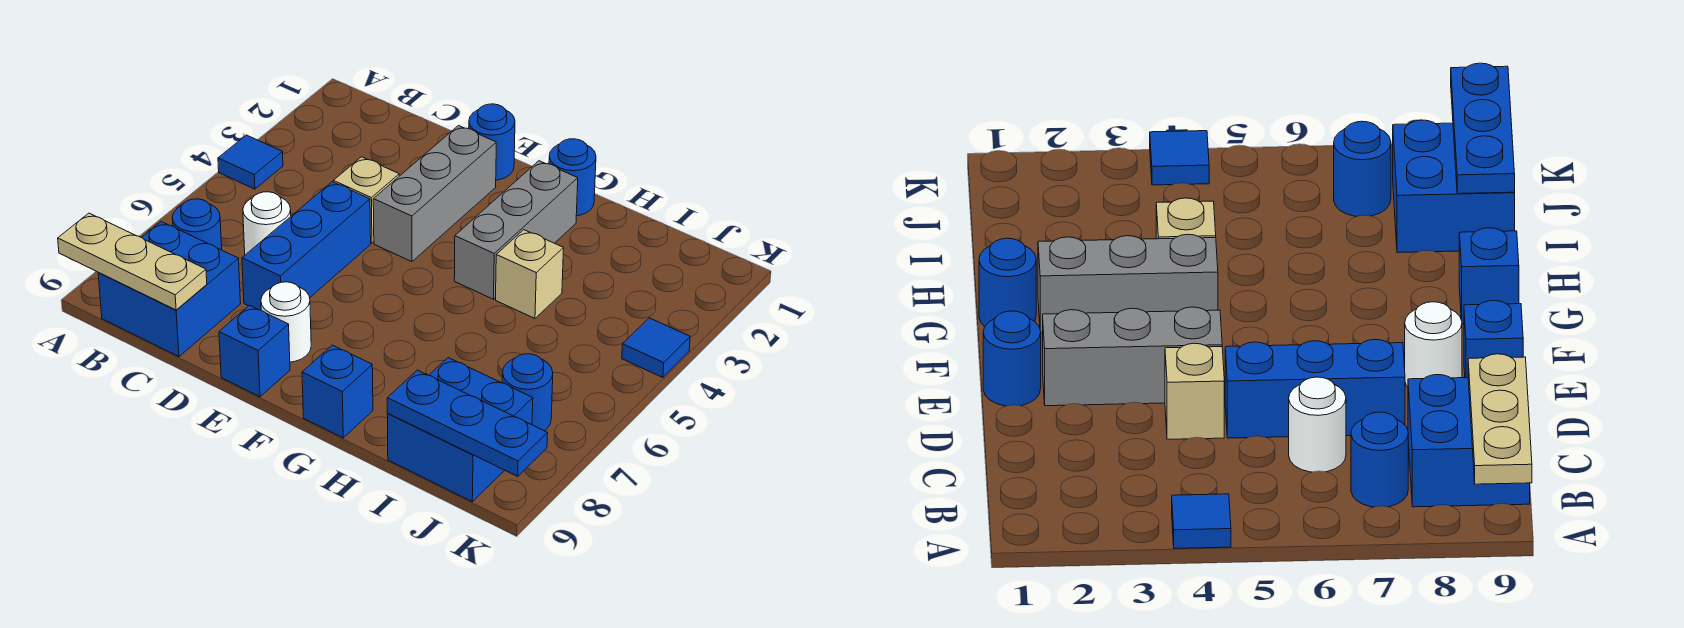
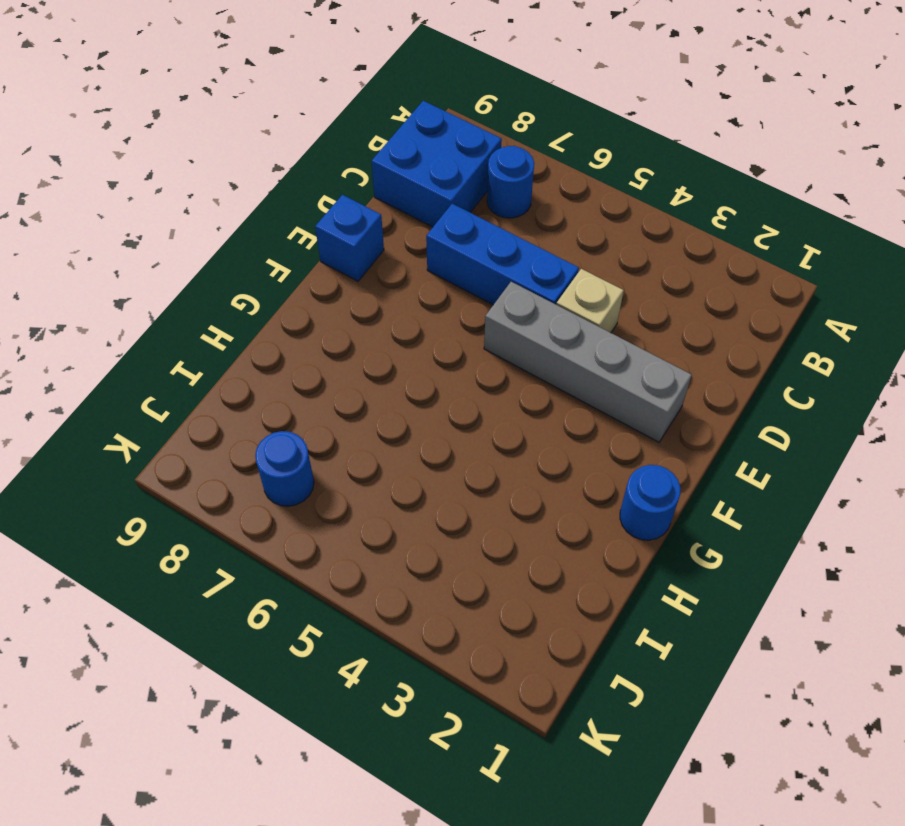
grey 1x4 brick [484,282,691,442] -> grey 1x3 brick [373,126,496,262]
none -> blue 1x1 tile [218,135,283,189]
none -> white 1x1 round brick [243,192,291,255]
none -> blue 1x1 round brick [469,104,515,180]

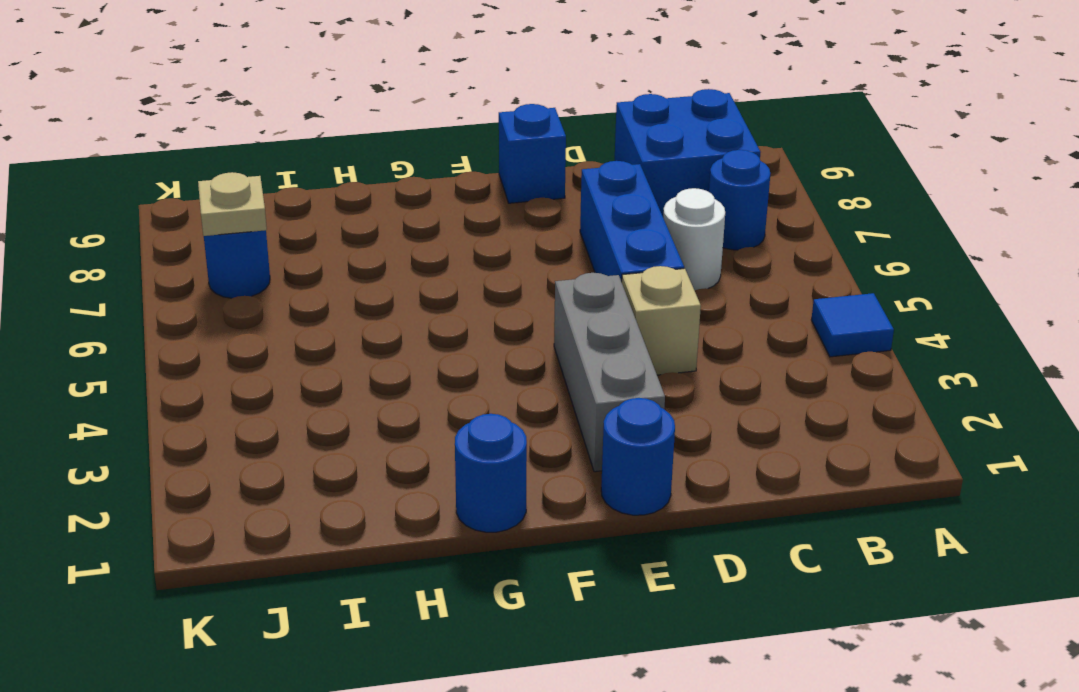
tan 1x1 plate [198,172,267,236] -> none
none -> white 1x1 round brick [261,282,311,362]
none -> grey 1x3 brick [454,161,578,299]
none -> blue 1x1 brick [302,345,373,438]

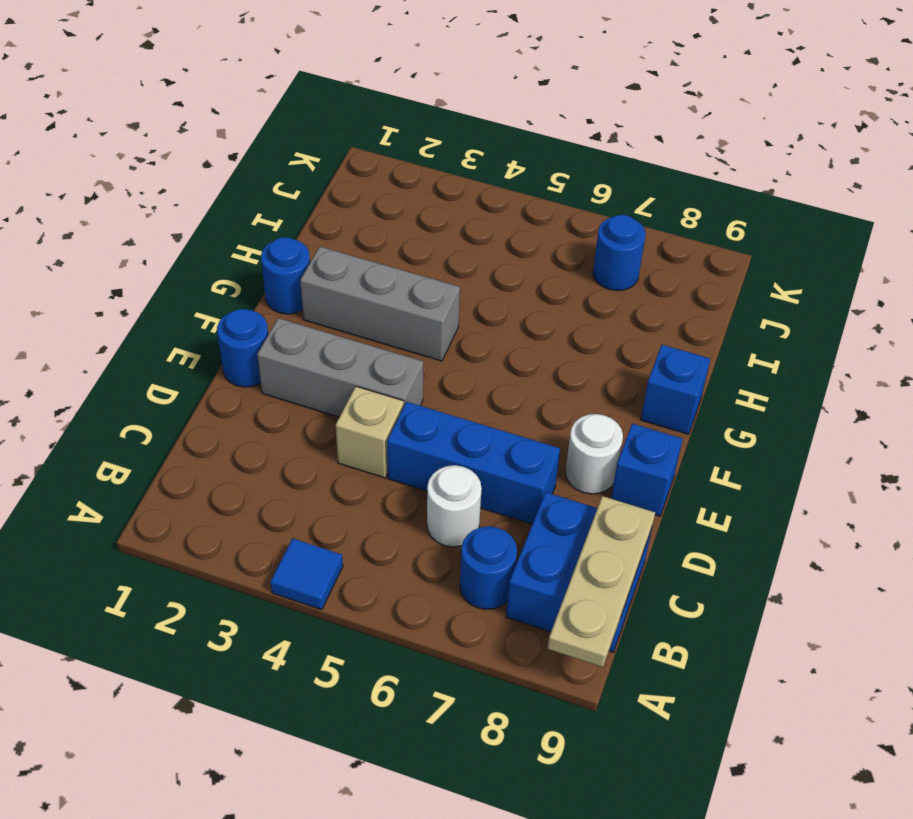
none -> tan 1x1 brick [496,230,564,318]
none -> blue 2x2 brick [387,358,533,502]
none -> blue 1x1 tile [622,318,690,378]

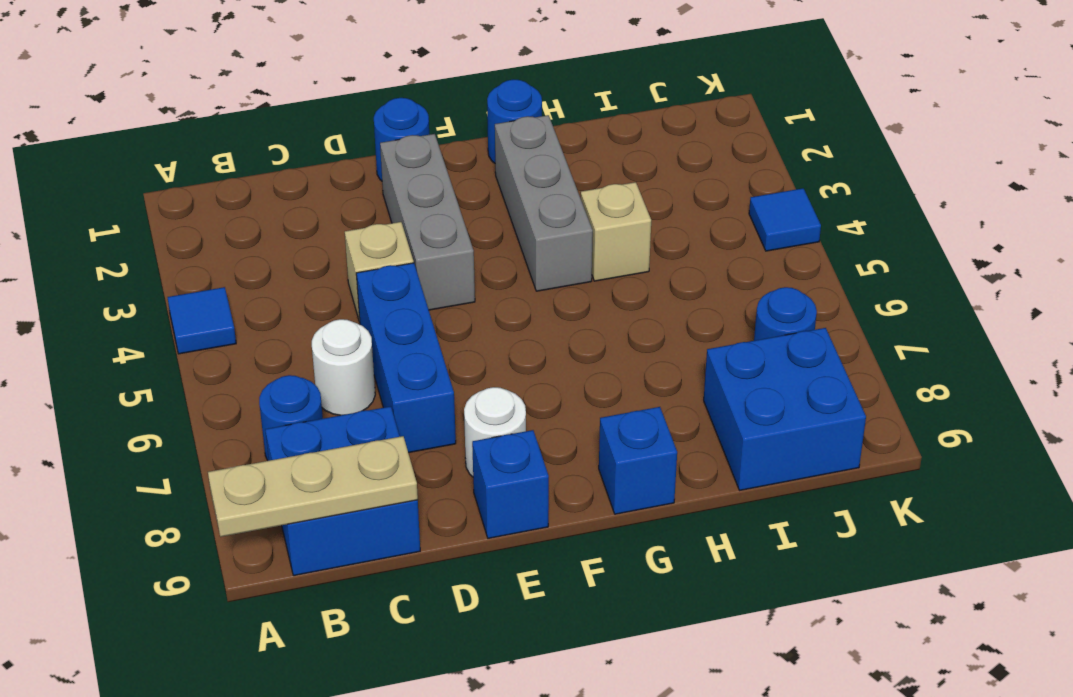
none -> blue 1x3 plate [387,370,547,476]

